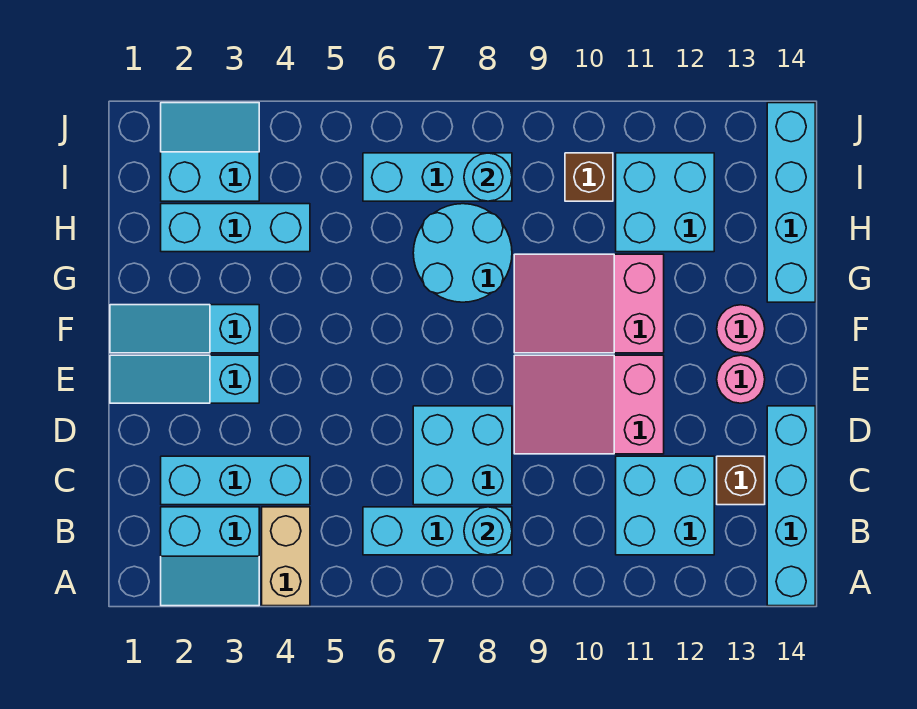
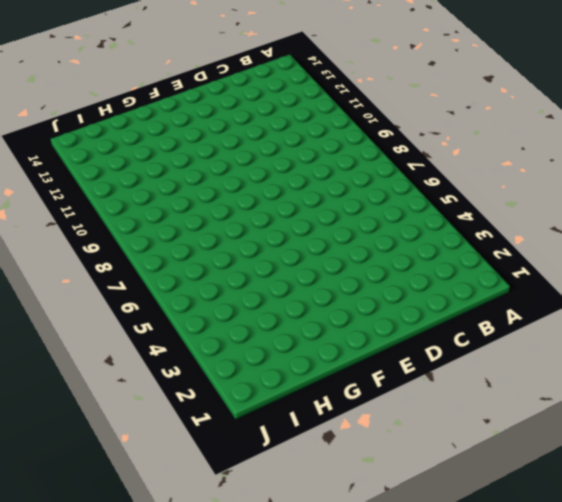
none -> cyan 2x2 slope [161,507,259,606]
none -> tan 1x2 brick [262,507,310,606]
none -> cyan 1x4 brick [767,406,815,606]

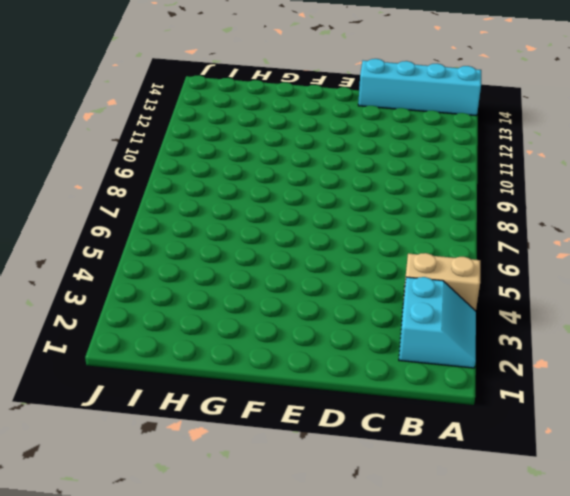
none -> cyan 1x3 brick [363,507,512,555]
none -> cyan 2x2 brick [616,456,714,555]
none -> cyan 1x3 brick [161,456,310,505]

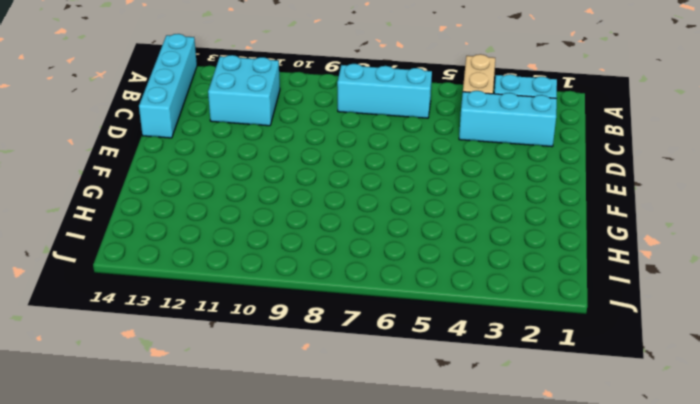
none -> cyan 2x2 brick [413,406,512,505]
none -> brown 1x1 brick [717,456,765,505]
none -> pink 2x3 slope [514,355,664,454]

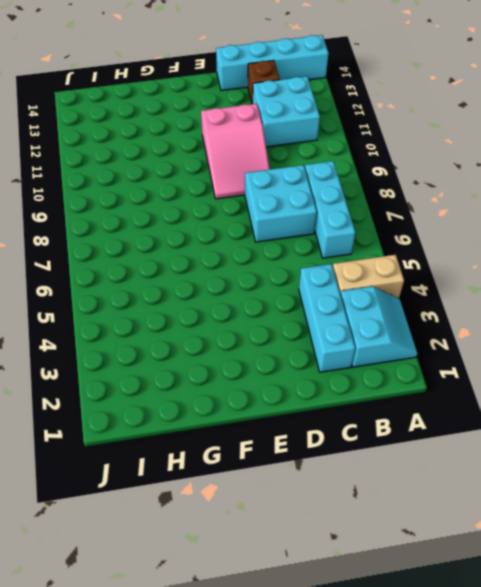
none -> cyan 1x3 slope [110,355,259,403]
none -> pink 1x1 round brick [717,355,765,403]
none -> cyan 1x3 slope [110,305,259,353]

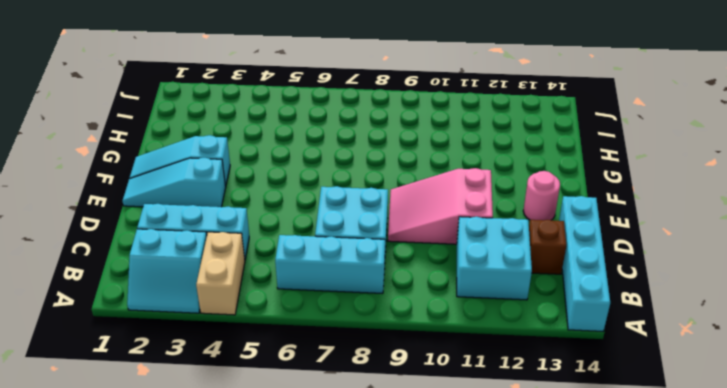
none -> pink 2x3 slope [514,254,664,353]
none -> pink 1x1 round brick [717,305,765,353]
none -> cyan 2x2 round brick [413,204,512,302]

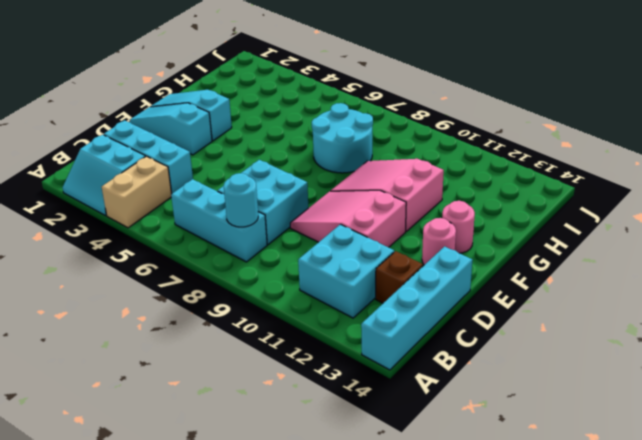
none -> cyan 1x4 brick [767,103,815,302]
none -> cyan 1x3 brick [161,204,310,252]
none -> cyan 2x2 brick [616,153,714,252]

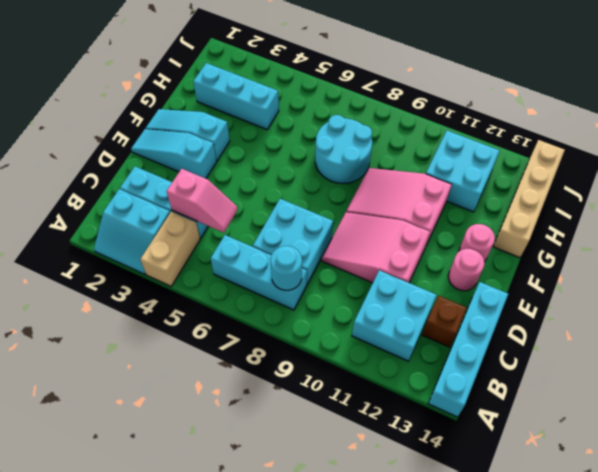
pink 1x2 slope [167,169,238,233] -> none
tan 1x4 brick [493,140,565,258] -> cyan 1x4 brick [767,103,815,302]
none -> cyan 2x2 slope [161,103,259,201]
none -> cyan 1x3 brick [363,153,512,201]
none -> brown 1x1 brick [565,153,613,201]

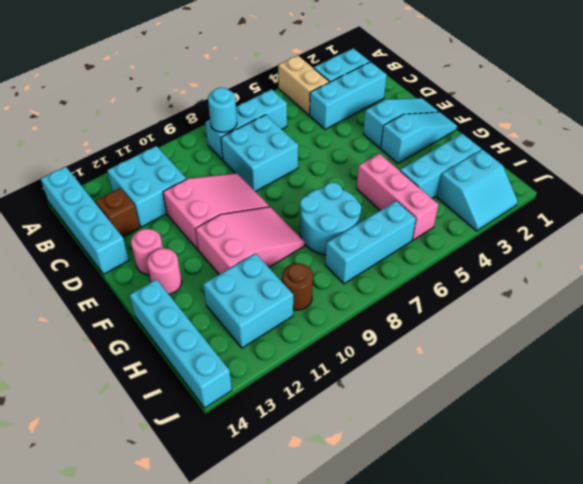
pink 1x3 brick [357,154,438,240] -> none
brown 1x1 round brick [282,263,313,310] -> brown 1x1 brick [565,153,613,201]
none -> cyan 1x1 round brick [464,153,512,201]

